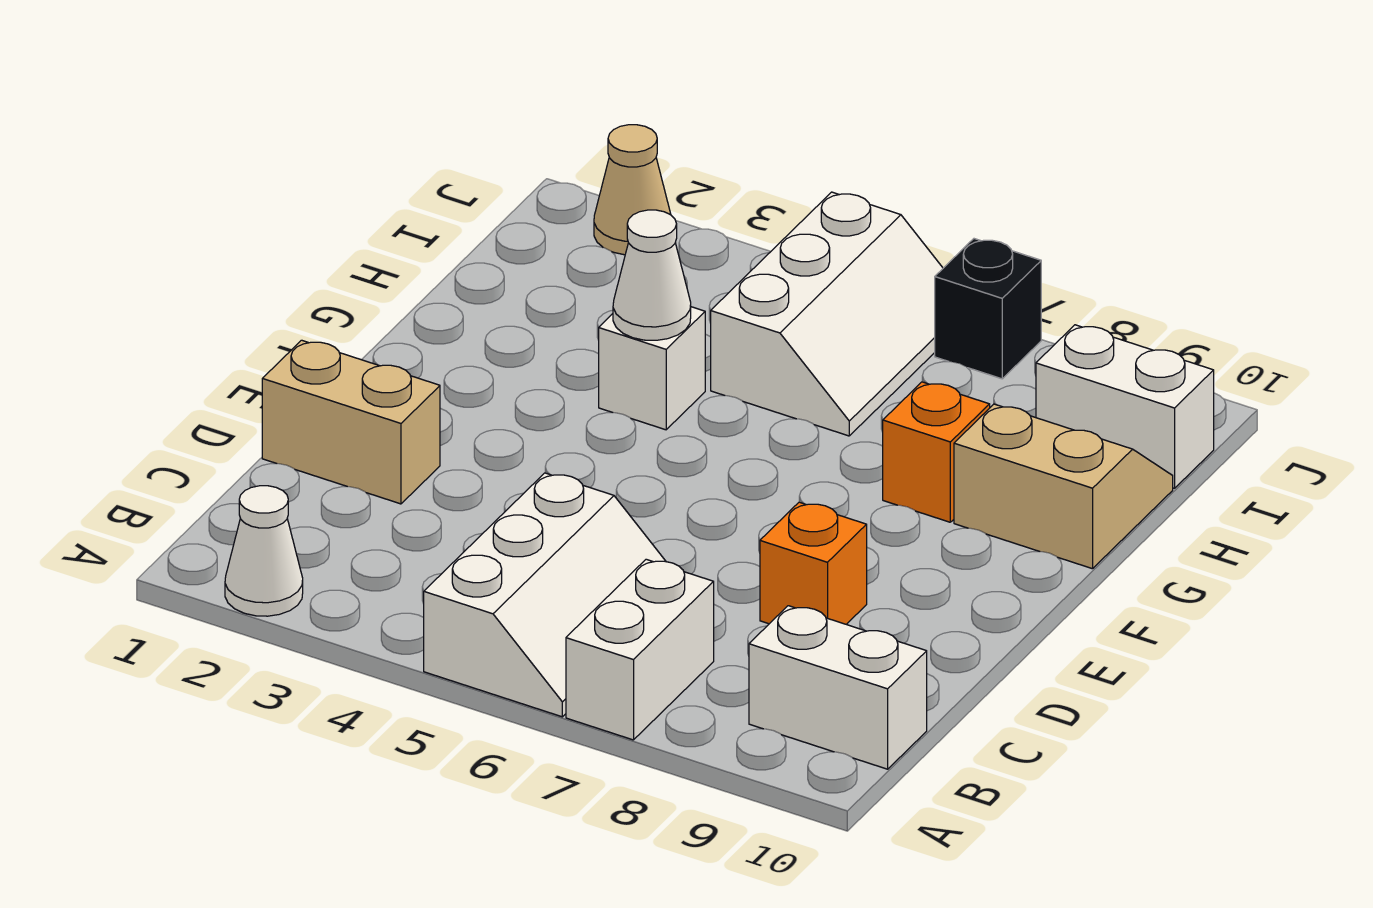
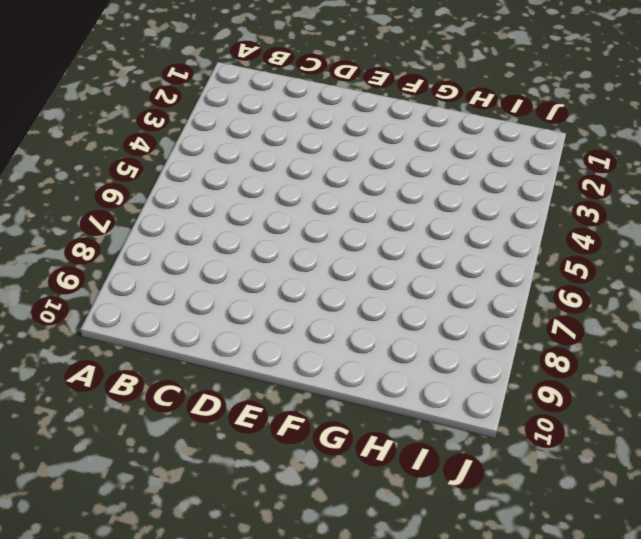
none -> white 1x1 cone [225,486,303,616]
none -> white 2x3 slope [424,473,666,717]
none -> white 1x2 brick [566,559,714,740]

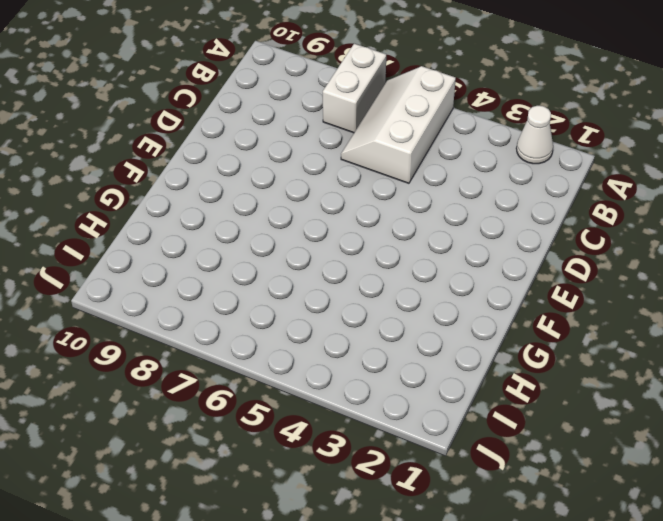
none -> white 1x2 brick [749,606,927,769]
none -> tan 1x2 brick [262,340,440,504]
none -> orange 1x1 brick [760,502,867,624]

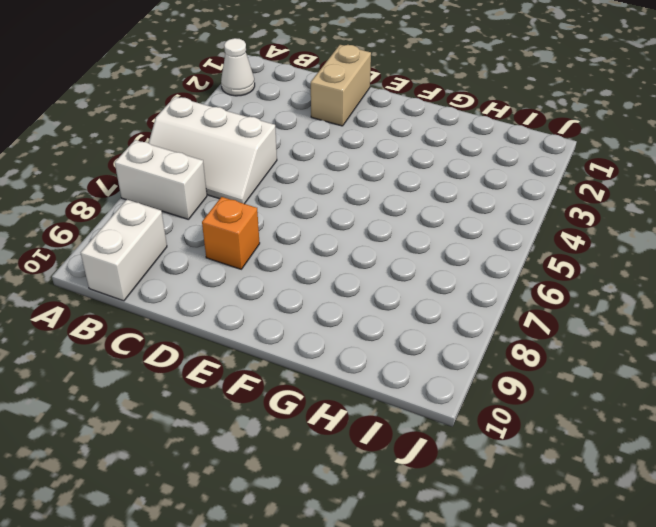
none -> white 1x1 brick [599,307,705,430]
none -> orange 1x1 brick [883,382,990,522]
none -> tan 2x2 slope [954,404,1173,569]

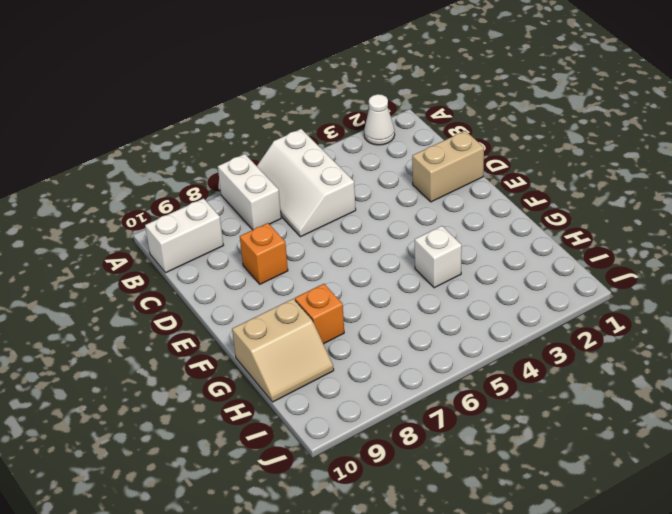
none -> white 2x3 slope [711,192,943,436]
none -> white 1x2 brick [1036,325,1214,488]
none -> tan 1x1 cone [594,125,671,255]

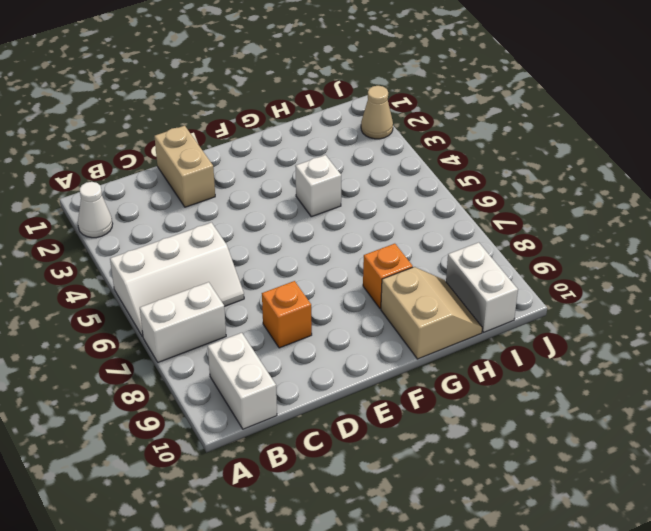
none -> white 2x3 slope [711,192,943,436]
none -> black 1x1 brick [935,239,1041,379]
none -> white 1x1 cone [613,210,691,340]

